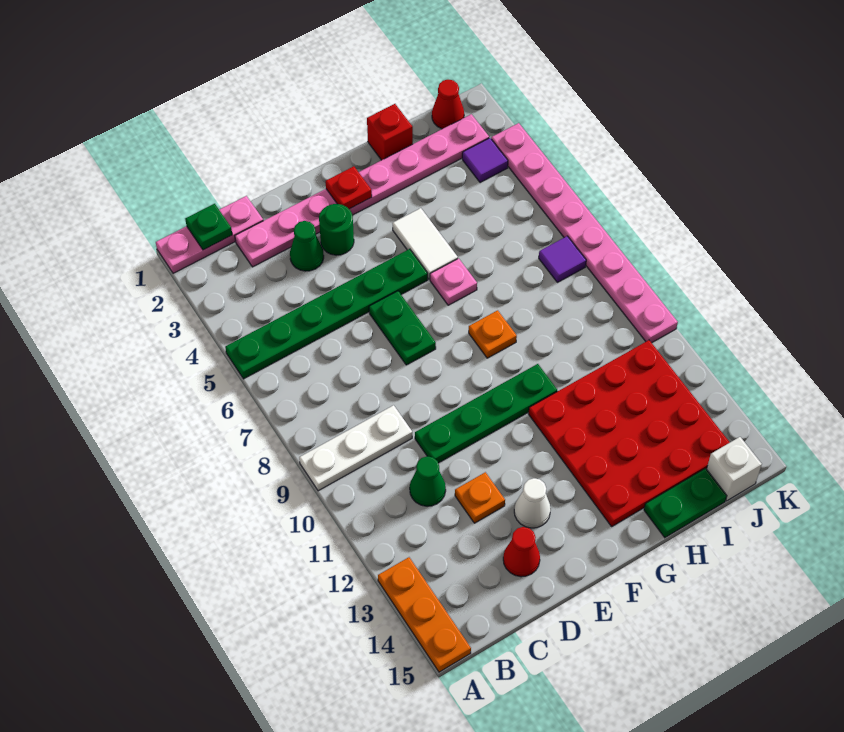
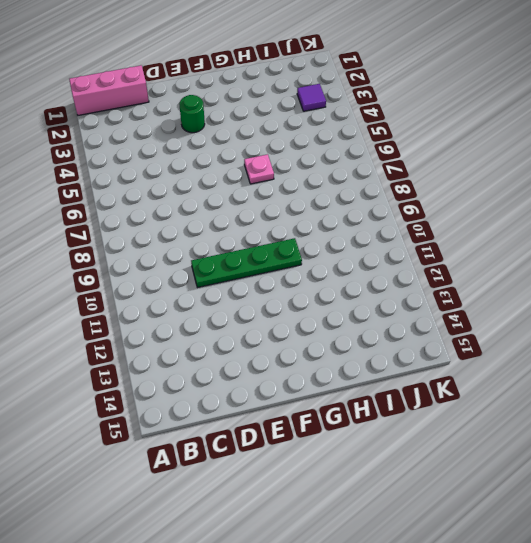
pink 1x3 brick [69,65,149,115] -> pink 1x3 plate [156,196,263,273]
none -> green 1x6 plate [225,249,428,379]
none -> white 1x3 plate [299,405,412,491]
none -> orange 1x3 plate [378,557,471,672]

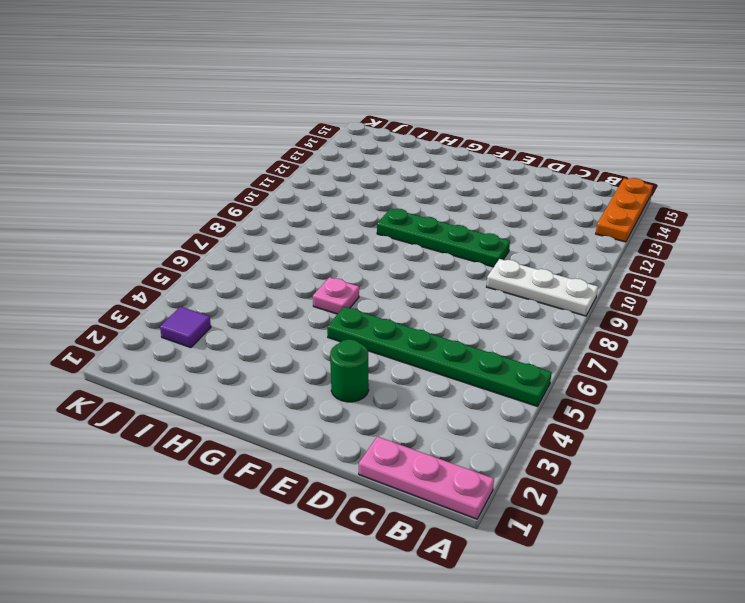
none -> pink 1x8 plate [235,114,489,267]
none -> green 1x1 cone [410,456,446,506]
none -> green 1x1 cone [290,221,324,271]

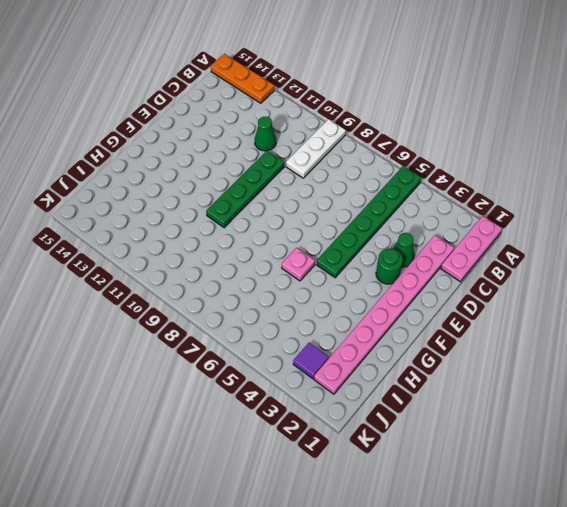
none -> orange 1x1 plate [455,472,505,523]
none -> red 1x1 cone [503,527,540,577]
none -> green 1x2 plate [369,291,436,365]

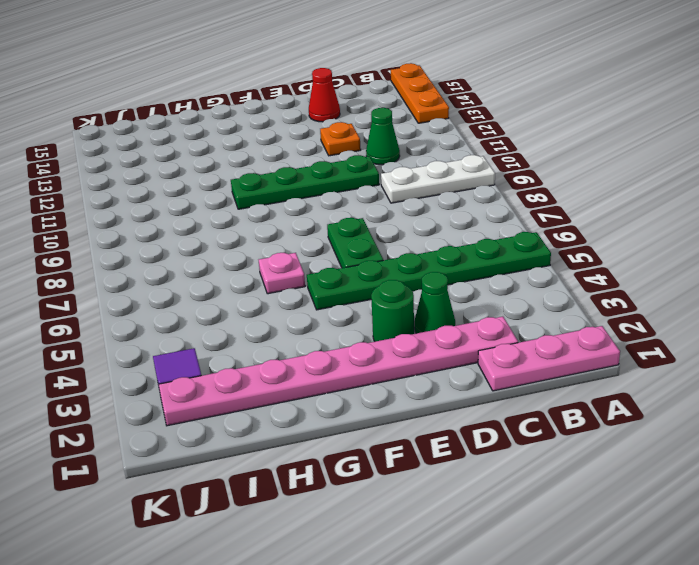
none -> white 1x1 cone [514,478,551,528]
none -> white 1x2 tile [392,208,458,279]
none -> orange 1x1 plate [469,310,517,358]

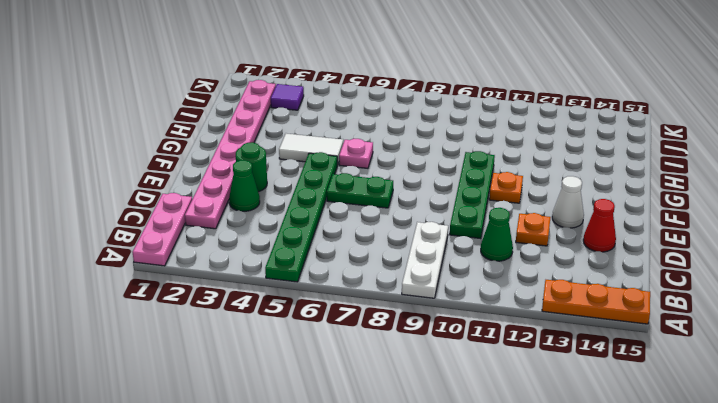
orange 1x1 plate [489,172,523,203] -> orange 1x1 plate moved to [469,310,517,358]
none -> red 4x4 plate [529,340,730,526]
none -> red 1x1 brick [367,104,413,160]
none -> green 1x2 plate [644,468,727,538]

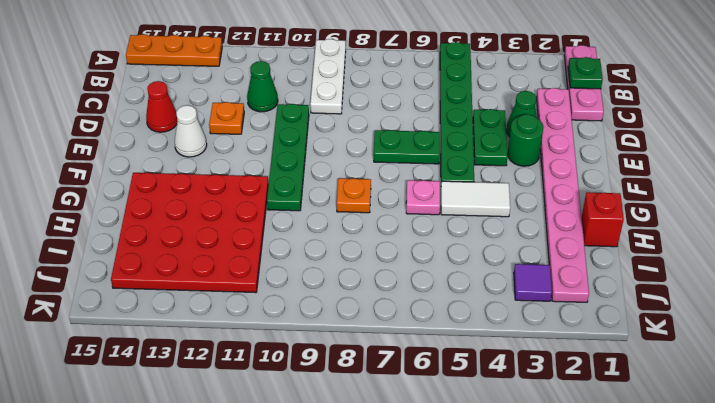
green 1x2 plate [473,109,508,166] -> green 1x2 plate moved to [644,468,727,538]
none -> red 1x1 cone [432,80,464,129]
none -> purple 1x1 tile [539,236,586,282]
none -> white 1x1 brick [707,437,762,501]

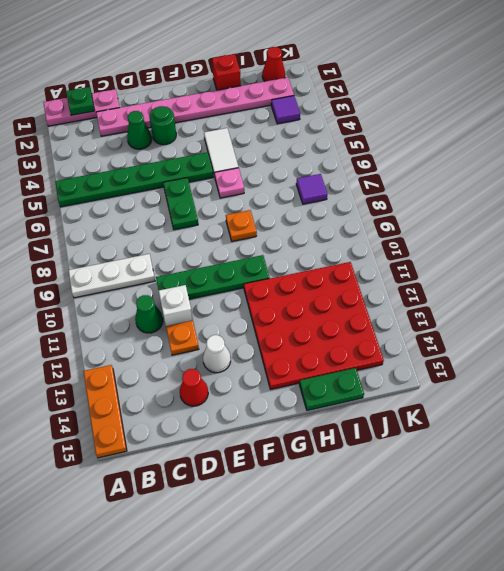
white 1x1 brick [159,285,193,326] -> white 1x1 brick moved to [707,437,762,501]
none -> pink 1x8 plate [491,123,678,343]
none -> red 1x1 plate [326,166,372,209]

